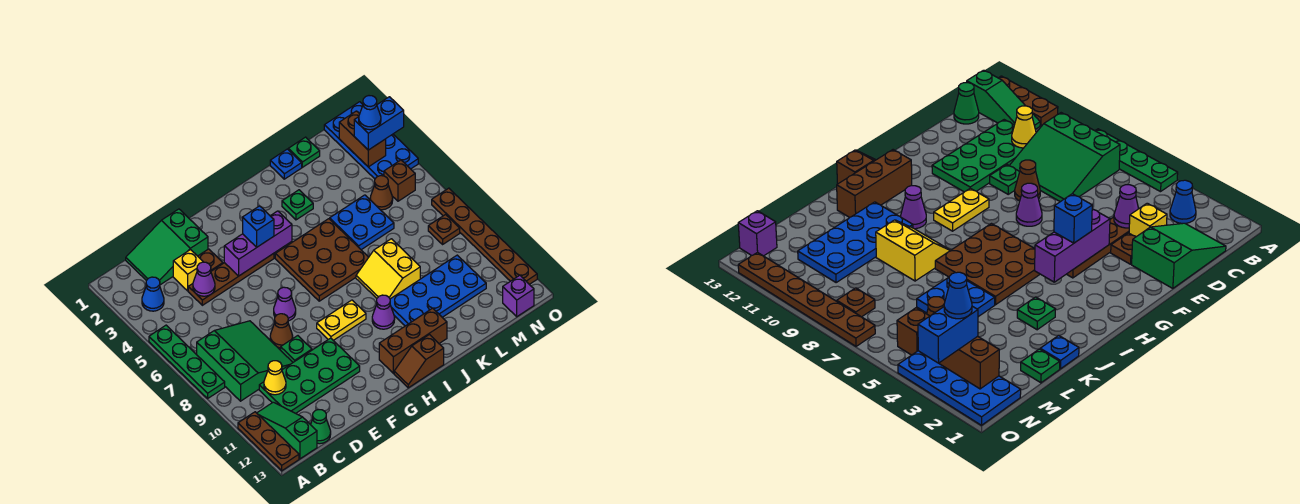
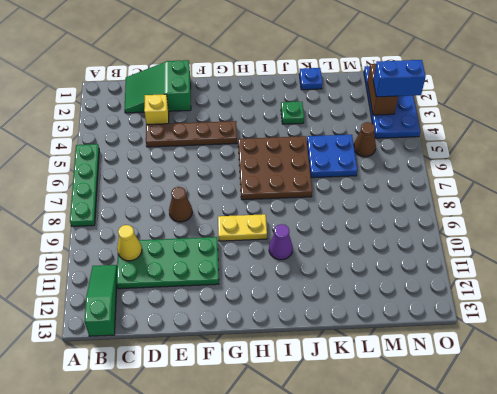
none -> brown 1x3 plate [238,412,299,471]
none -> blue 1x1 cone [142,277,164,311]
none -> green 3x3 slope [197,321,293,401]
none -> green 1x1 cone [311,410,331,444]

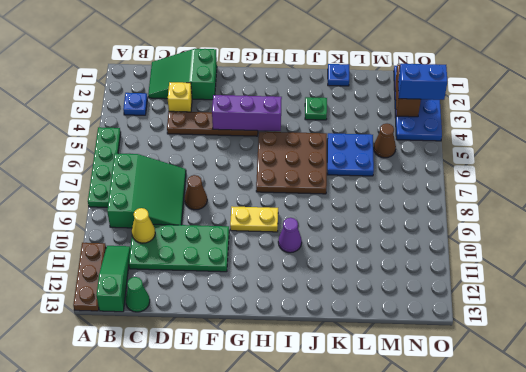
blue 1x1 plate [123,93,147,115] -> blue 1x1 cone [142,277,164,311]
none -> brown 1x1 plate [198,249,223,271]
none -> green 1x1 plate [281,336,312,362]
none -> purple 1x1 cone [274,287,296,321]
none -> brown 1x3 brick [379,308,447,373]

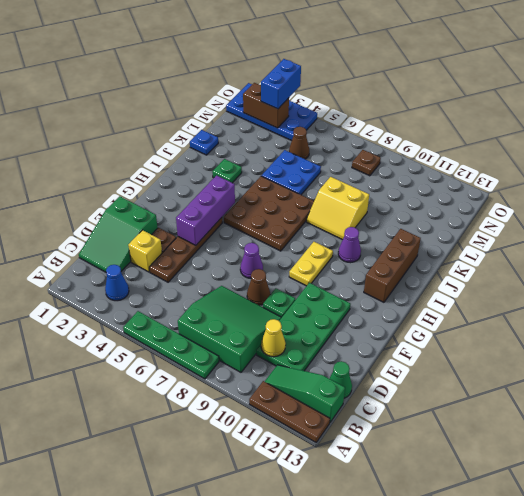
none -> brown 1x2 slope [394,335,444,388]
none -> blue 2x4 plate [390,255,486,326]
none -> green 1x1 plate [288,137,320,167]
none -> brown 1x1 brick [384,160,415,201]

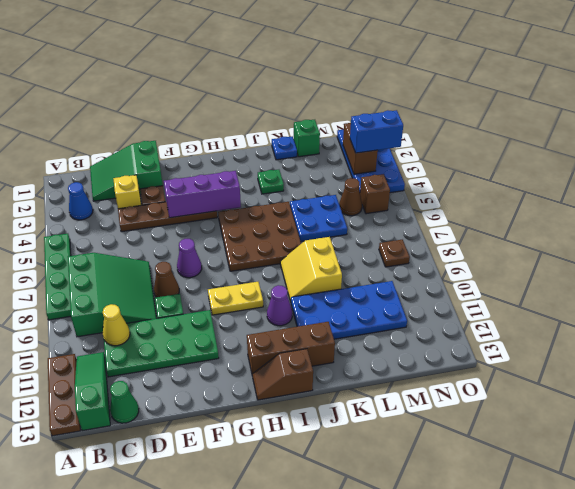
green 1x1 brick [294,120,320,157] -> green 1x1 plate [288,137,320,167]
none -> purple 1x1 brick [503,275,534,317]
none -> brown 1x6 plate [432,188,537,284]
none -> purple 1x1 cone [193,262,215,296]
none -> blue 1x1 brick [243,206,274,247]

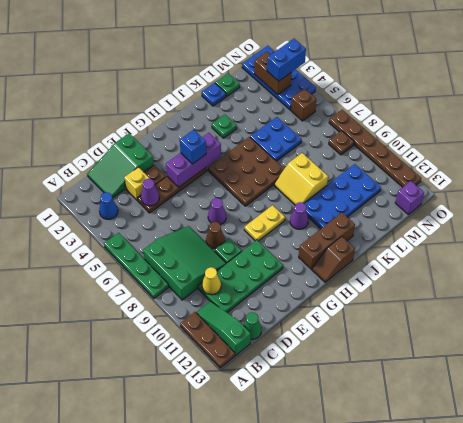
none -> brown 1x1 cone [370,176,393,210]
none -> blue 1x1 cone [359,96,381,130]

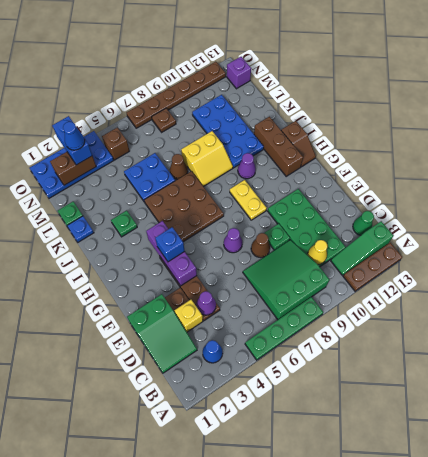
brown 1x1 cone [170,154,188,179] -> brown 1x1 cone moved to [370,176,393,210]

